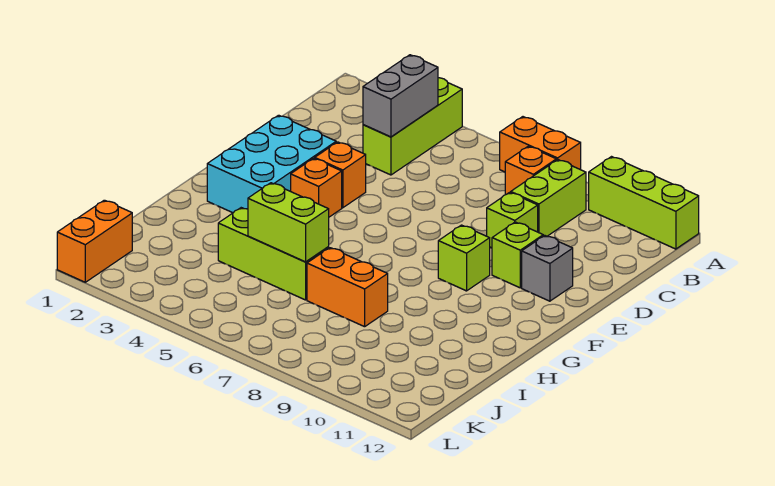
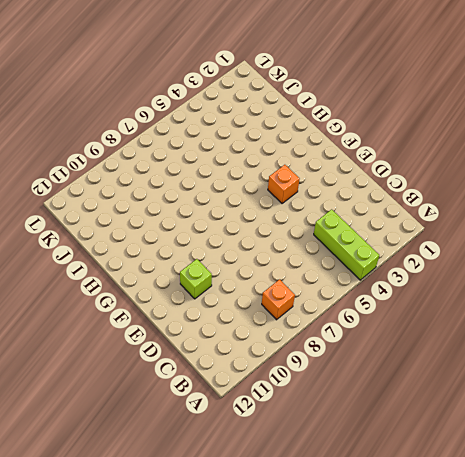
none -> orange 1x2 brick [500,117,581,172]
none -> lime 1x3 brick [589,157,699,249]
none -> lime 1x2 brick [511,160,586,236]

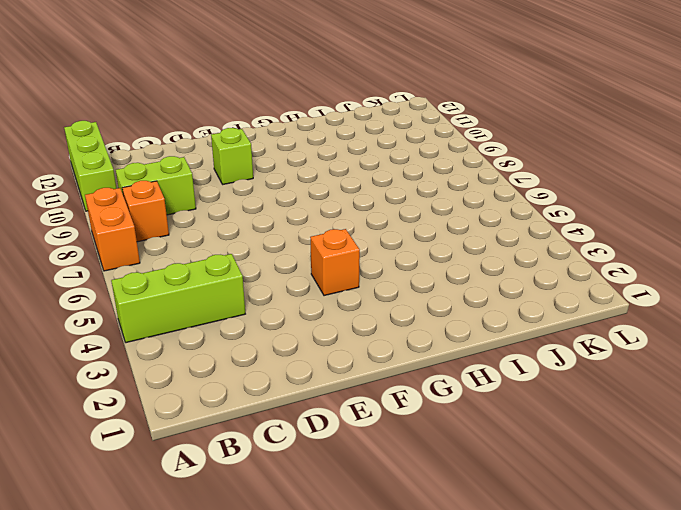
none -> lime 1x1 brick [487,192,538,248]
none -> cyan 2x3 brick [207,115,336,213]
none -> orange 1x1 brick [315,142,366,208]

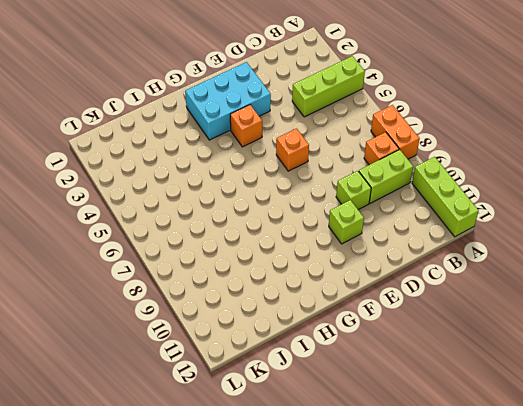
orange 1x1 brick [276,129,309,171] -> orange 1x1 brick moved to [315,142,366,208]
none -> grey 1x1 brick [522,235,573,301]
none -> lime 1x1 brick [438,225,490,291]
none -> lime 1x3 brick [218,208,329,300]

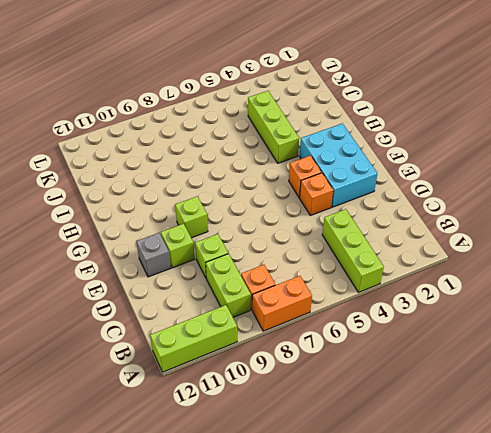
lime 1x3 brick [248,91,299,163] -> lime 1x3 brick turned to [218,208,329,300]
none -> orange 1x2 brick [307,248,388,327]
none -> orange 1x2 brick [57,200,132,282]
none -> grey 1x2 brick [363,55,438,137]

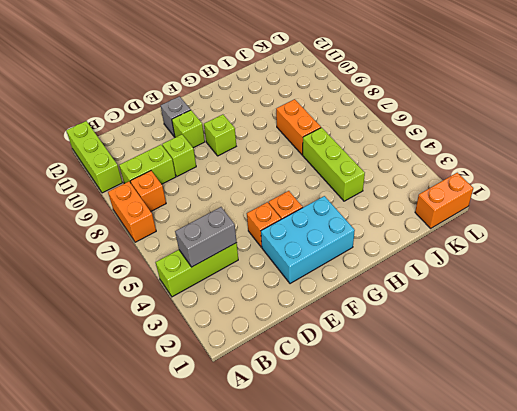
none -> lime 1x2 brick [248,183,329,262]

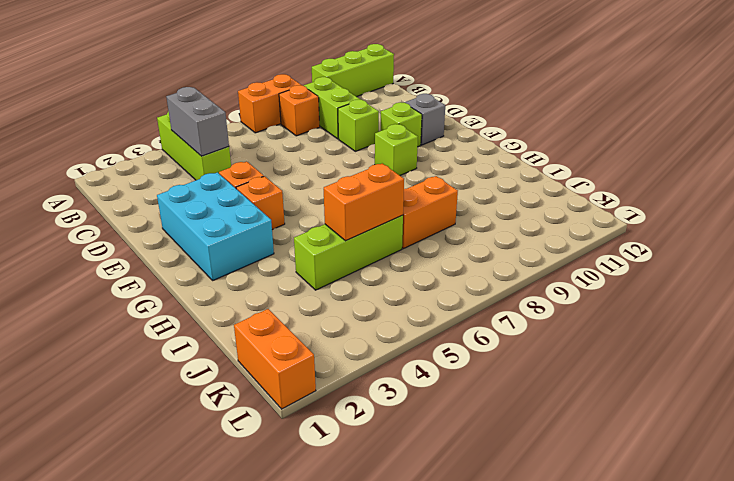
orange 1x2 brick [324,163,404,241] -> lime 1x2 brick [248,183,329,262]

